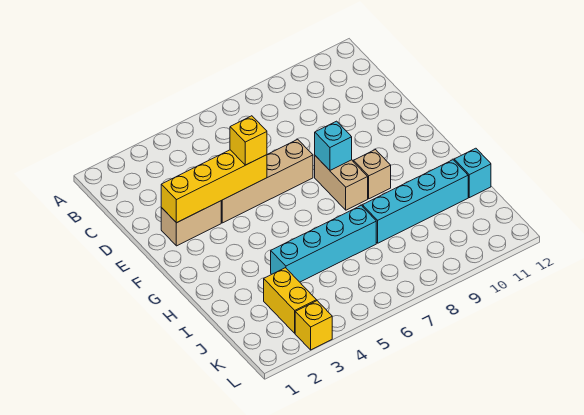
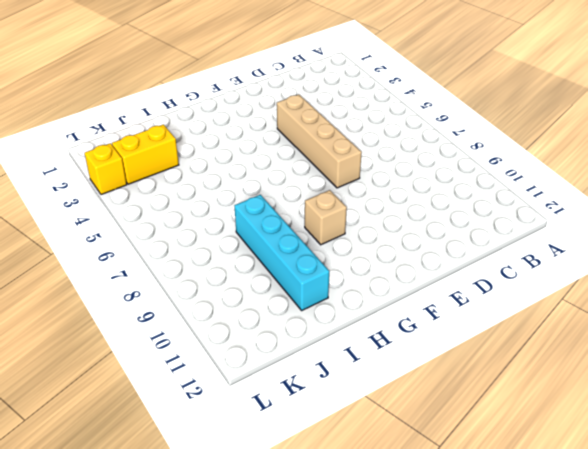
none -> tan 1x2 brick [161,201,221,246]
none -> tan 1x2 brick [315,156,368,210]
none -> cyan 1x4 brick [271,205,376,282]

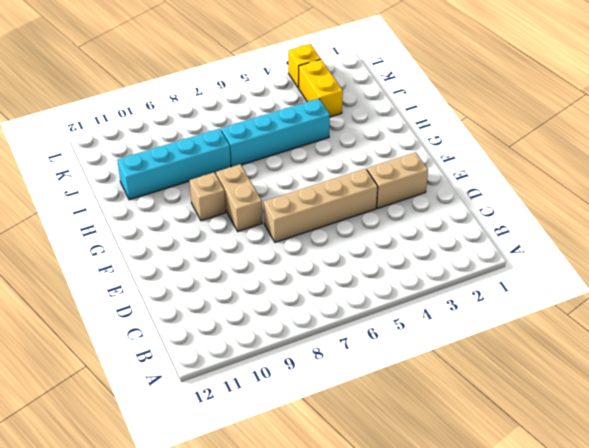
none -> cyan 1x1 brick [454,148,491,198]
none -> yellow 1x4 brick [161,150,267,223]
none -> cyan 1x1 brick [315,121,352,170]

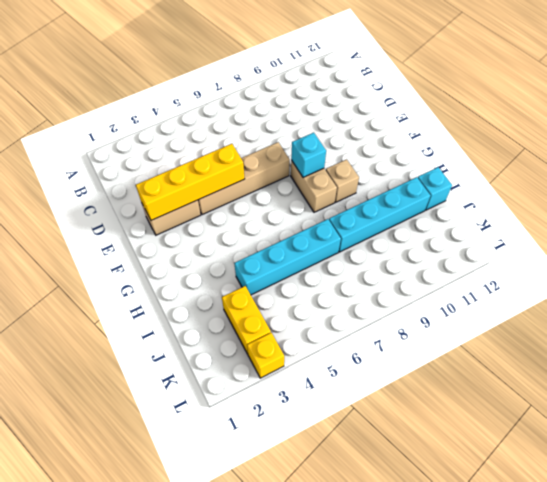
none -> yellow 1x1 brick [230,116,267,165]

